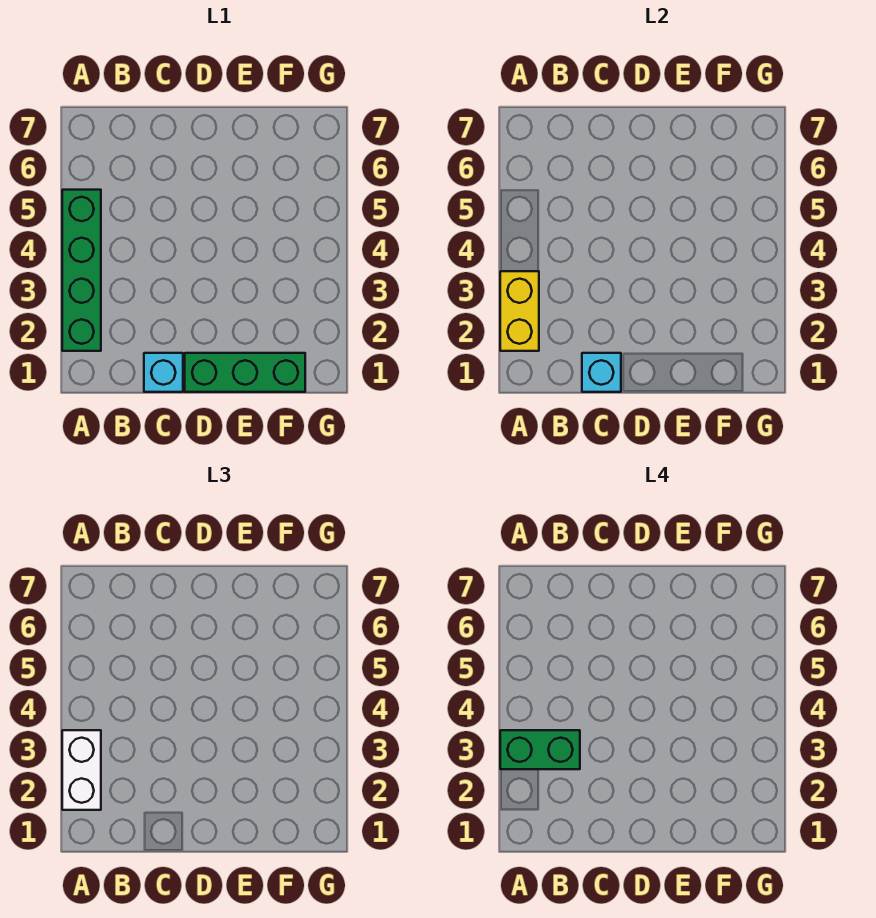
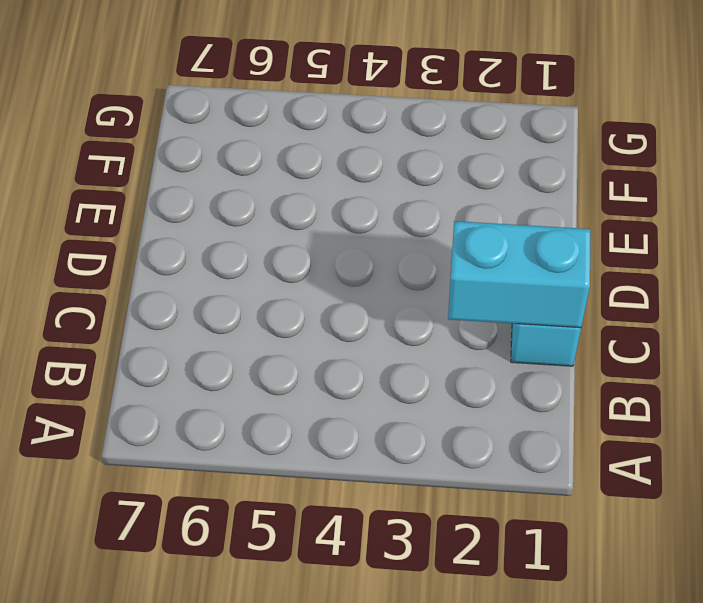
cyan 1x2 brick [448,221,590,328] -> cyan 1x1 brick [582,353,621,392]
none -> green 1x4 brick [62,190,101,351]
none -> green 1x3 brick [185,353,305,392]

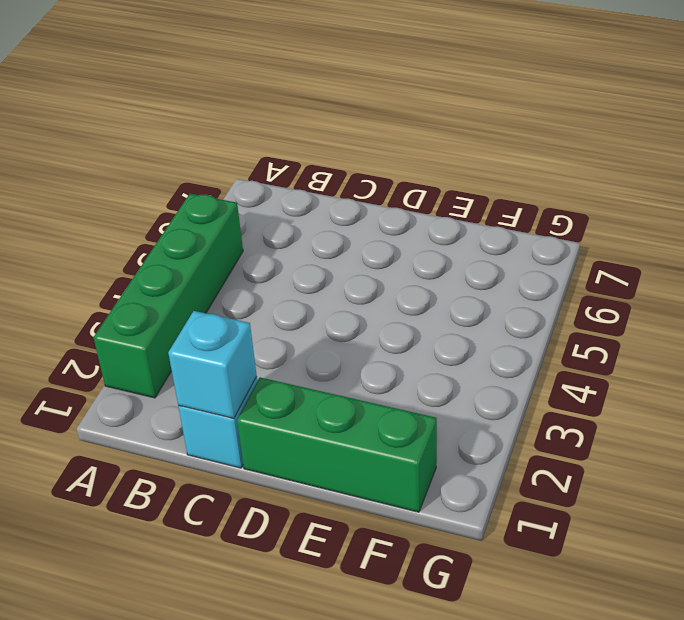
none -> yellow 1x2 brick [500,271,539,351]
none -> white 1x2 brick [62,730,101,810]

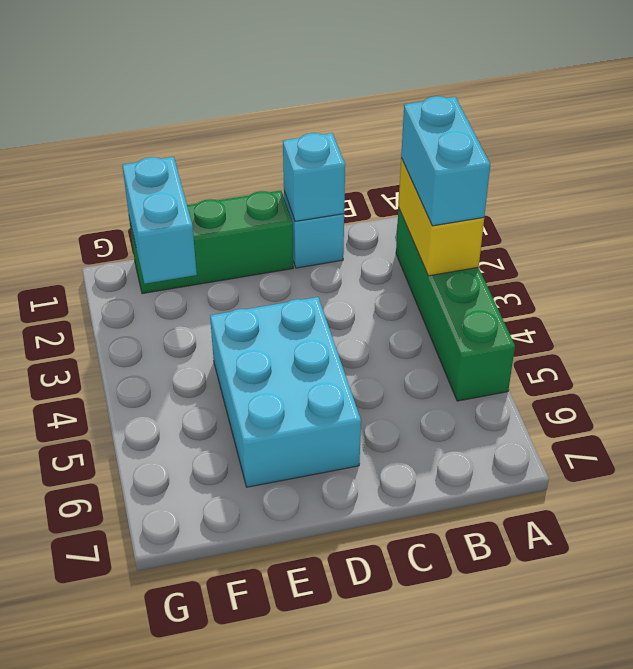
cyan 1x2 brick [401,96,490,226] -> white 1x2 brick [62,730,101,810]
cyan 2x3 brick [210,297,361,487] -> none
cyan 1x2 brick [122,157,197,284] -> none
none -> green 1x2 brick [500,730,580,769]

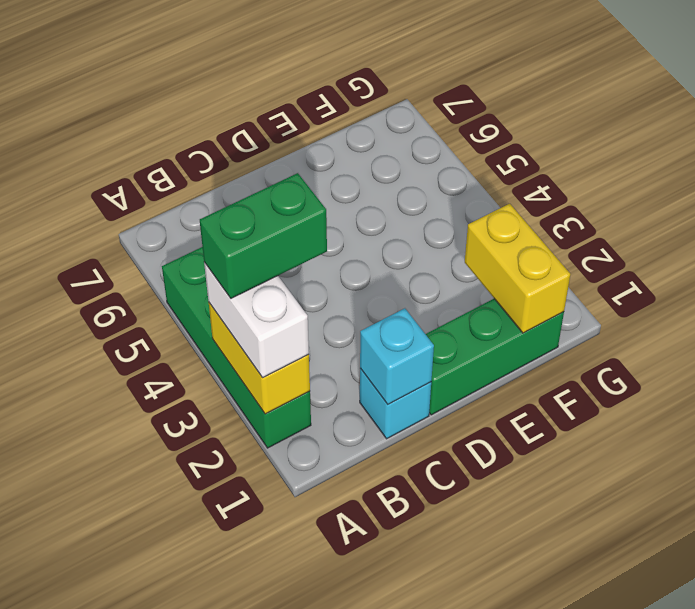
yellow 1x2 brick [465,204,570,333] -> none

